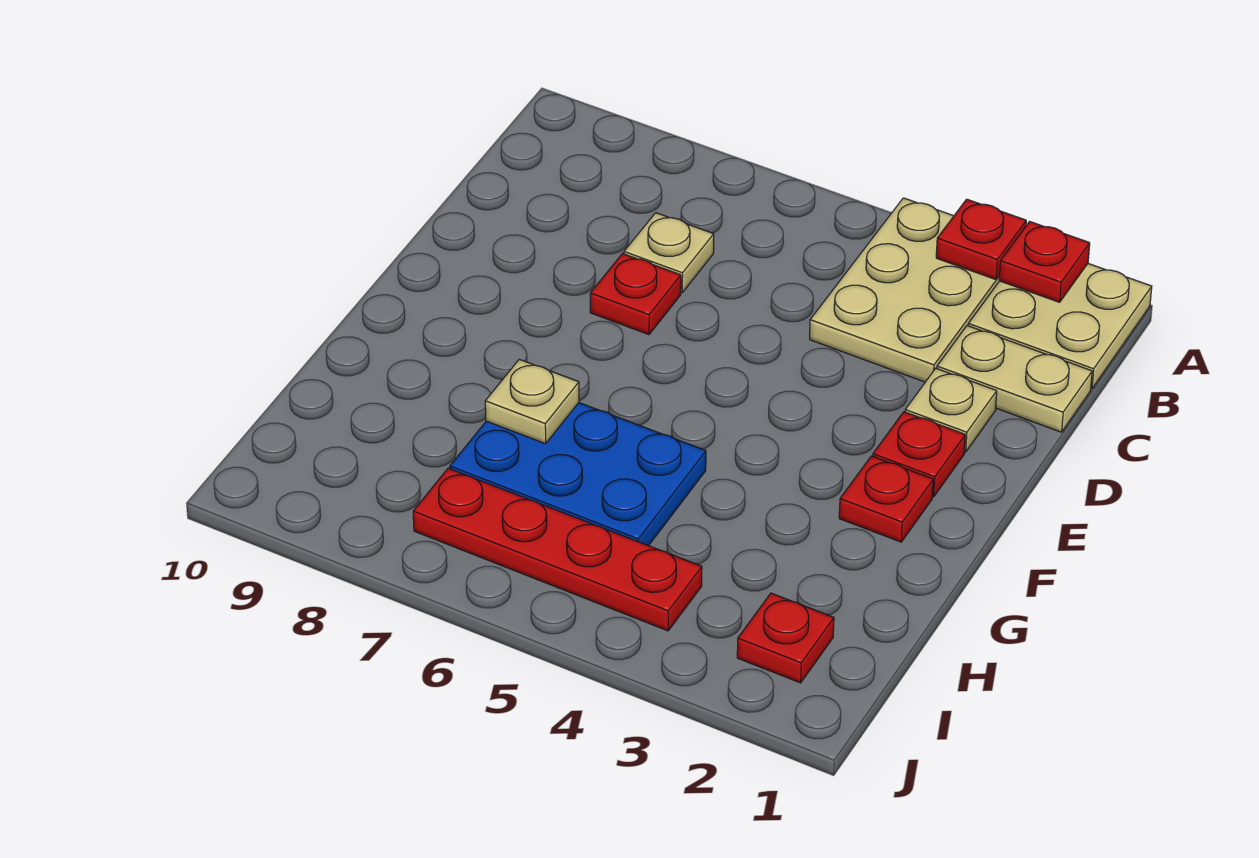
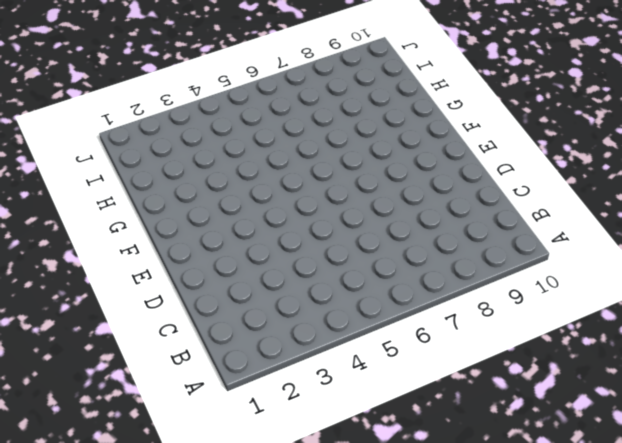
none -> tan 2x2 plate [968,264,1152,389]
none -> tan 2x3 plate [810,198,999,382]
none -> tan 1x2 plate [937,326,1092,432]

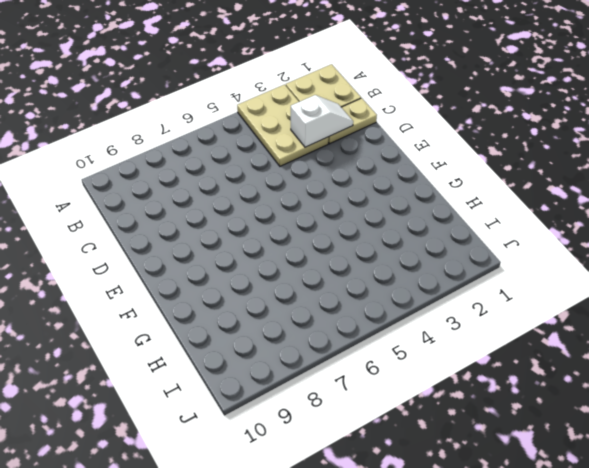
white 1x2 slope [291,95,353,147] -> none
none -> tan 1x1 plate [624,213,714,293]
none -> tan 1x1 plate [905,368,997,452]
none -> red 1x1 plate [590,254,681,335]

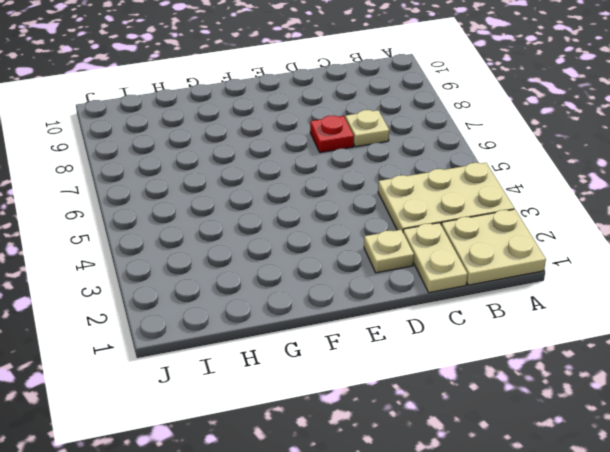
none -> red 1x1 plate [873,412,965,497]
none -> red 1x1 plate [839,456,933,542]
none -> blue 2x3 plate [450,403,706,546]

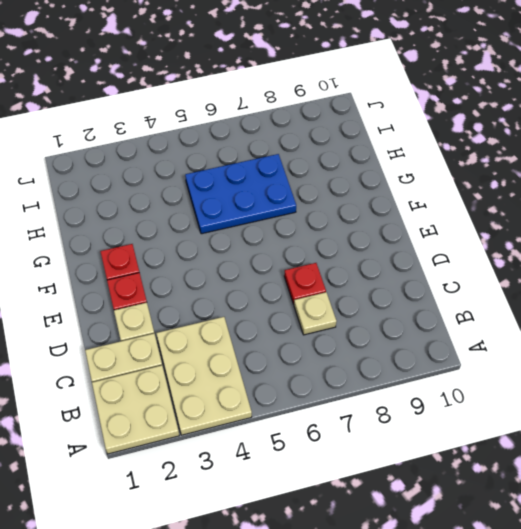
none -> red 1x1 plate [737,593,834,683]
none -> red 1x4 plate [413,468,702,631]
none -> red 1x1 plate [999,221,1090,302]

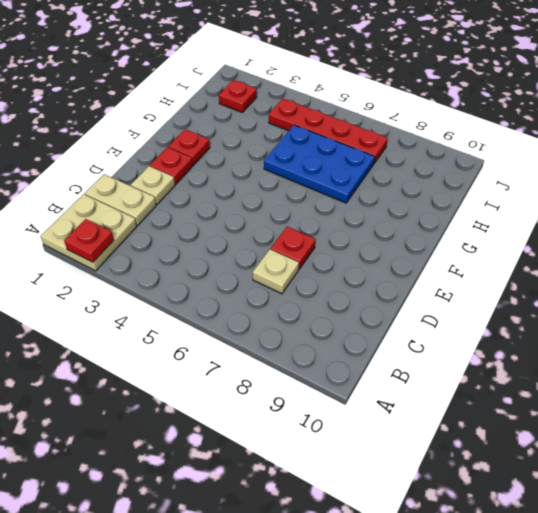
none -> tan 2x3 plate [810,198,999,382]
none -> red 1x1 plate [936,199,1026,279]
none -> tan 1x1 plate [485,359,579,444]

